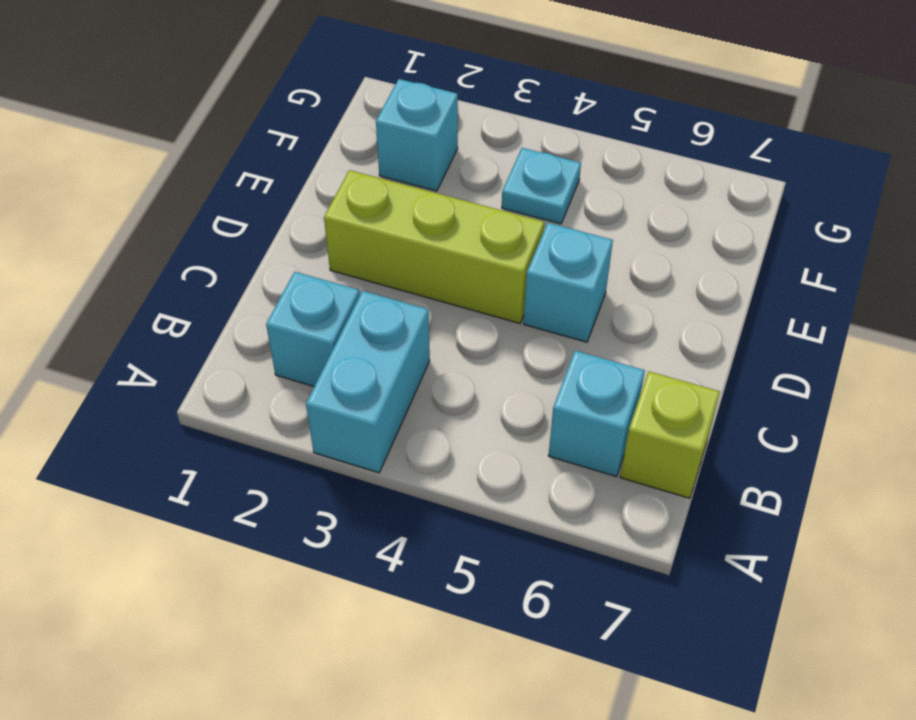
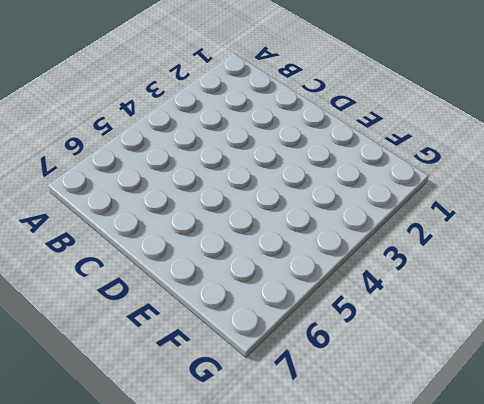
none -> cyan 1x2 brick [306,291,430,473]
none -> cyan 1x1 brick [266,272,360,386]

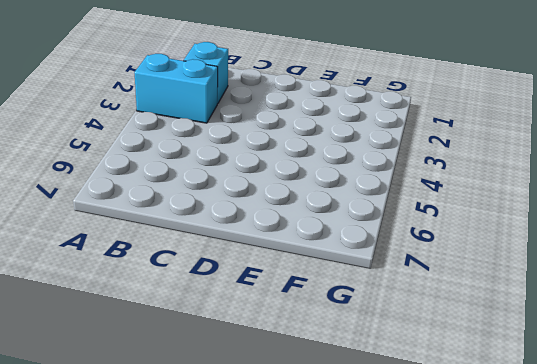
none -> cyan 1x1 brick [549,351,645,477]
none -> lime 1x1 brick [620,372,720,498]

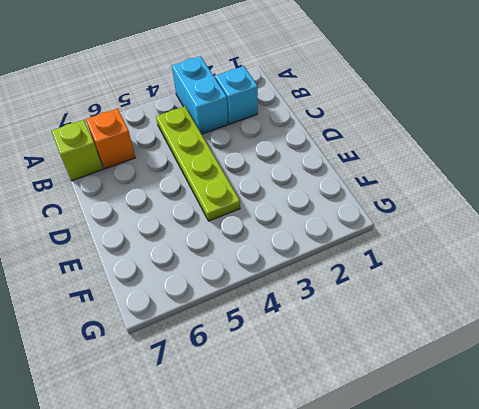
lime 1x4 plate [156,106,240,221] -> lime 1x3 brick [324,170,544,323]
orange 1x1 brick [86,108,135,169] -> cyan 1x1 brick [549,351,645,477]
none -> cyan 1x1 brick [524,223,613,342]
none -> cyan 1x1 brick [376,79,458,191]

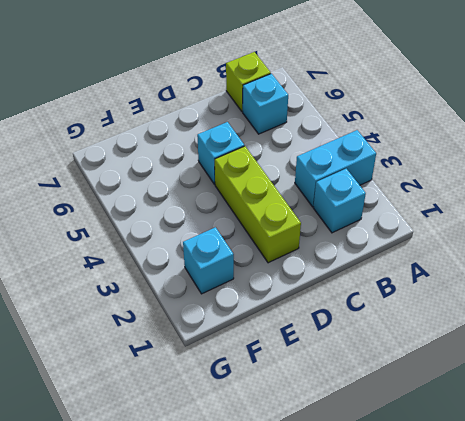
none -> cyan 1x1 plate [502,148,581,224]

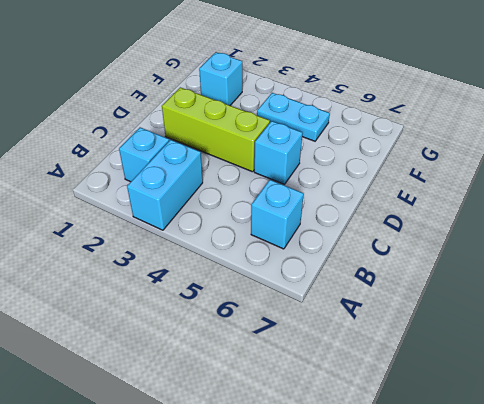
cyan 1x2 plate [257,93,330,141] -> cyan 1x1 plate [502,148,581,224]
none -> lime 1x1 brick [620,372,720,498]

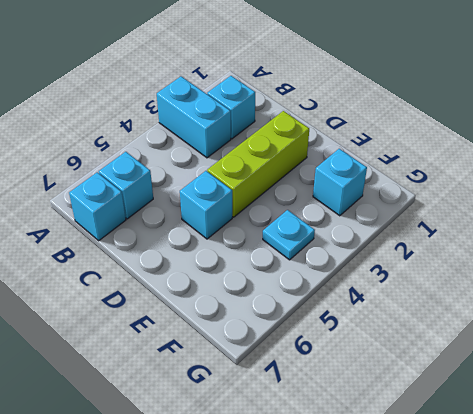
cyan 1x1 brick [69,172,126,241] -> lime 1x1 brick [620,372,720,498]

